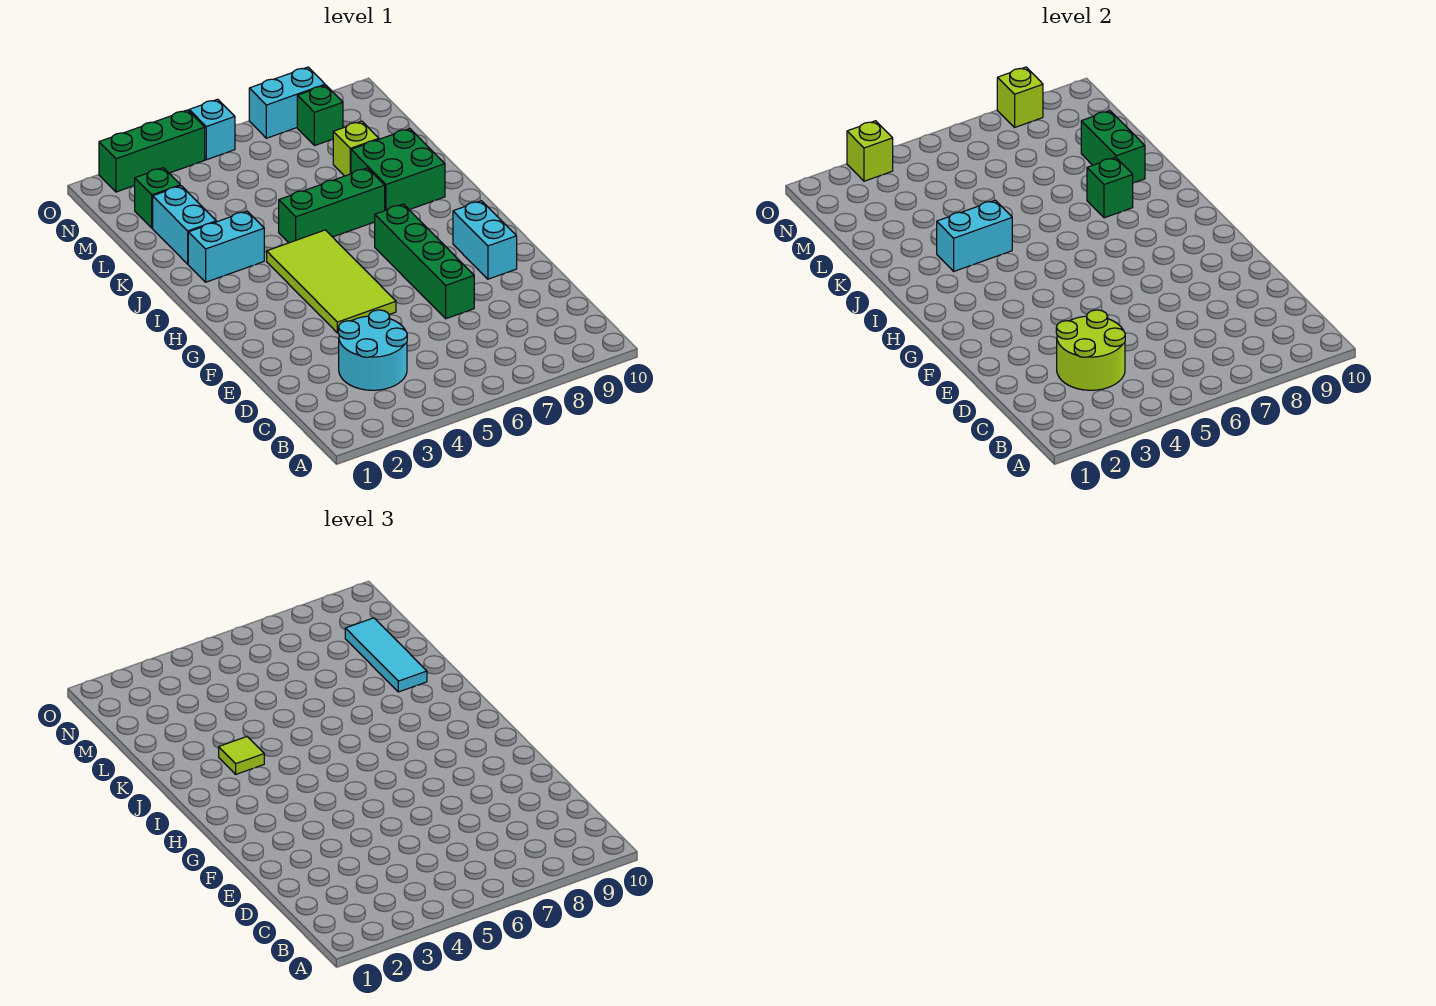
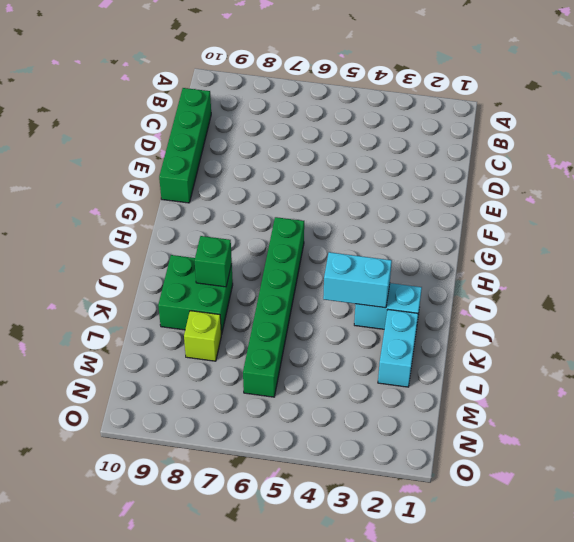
green 1x4 brick [159,88,211,203] -> green 1x4 brick moved to [375,204,474,319]
green 1x6 brick [243,217,304,397] -> green 1x3 brick [279,168,385,243]
none -> cyan 2x2 round brick [338,310,407,390]
none -> lime 2x4 tile [267,230,396,333]
none -> cyan 1x2 brick [453,201,517,279]

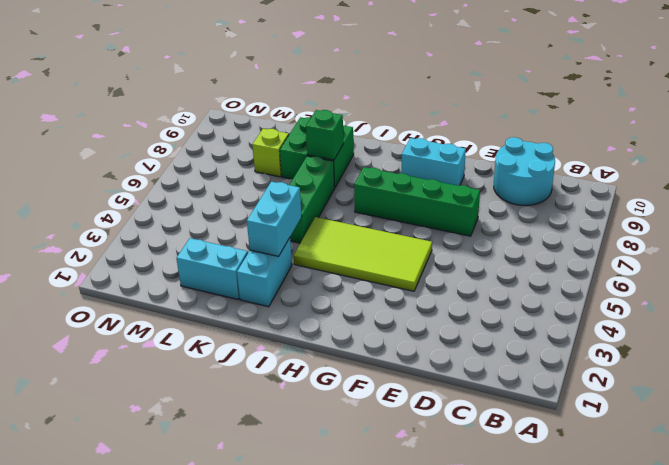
cyan 2x2 round brick [494,137,555,205] -> cyan 2x2 round brick moved to [338,310,407,390]
none -> green 1x1 brick [135,168,180,228]
none -> green 1x1 brick [297,85,343,146]
none -> green 1x3 brick [99,110,205,192]

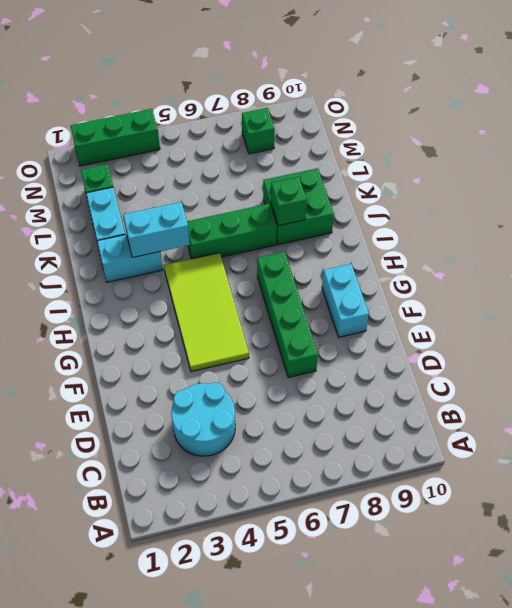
none -> lime 1x1 brick [333,121,379,176]
none -> cyan 1x1 brick [189,99,235,160]
none -> cyan 1x2 brick [249,67,325,138]

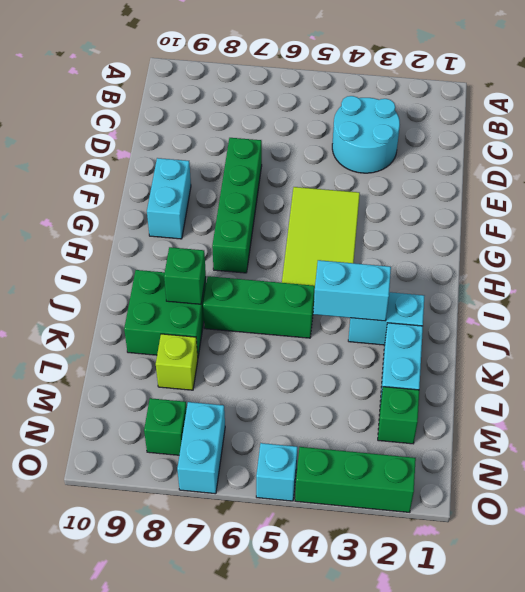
cyan 1x2 brick [177,402,225,494] -> cyan 1x2 brick turned to [249,67,325,138]
none -> lime 2x2 round brick [1056,310,1125,390]
none -> green 1x2 brick [1081,111,1145,183]
none -> lime 1x1 brick [847,121,893,181]

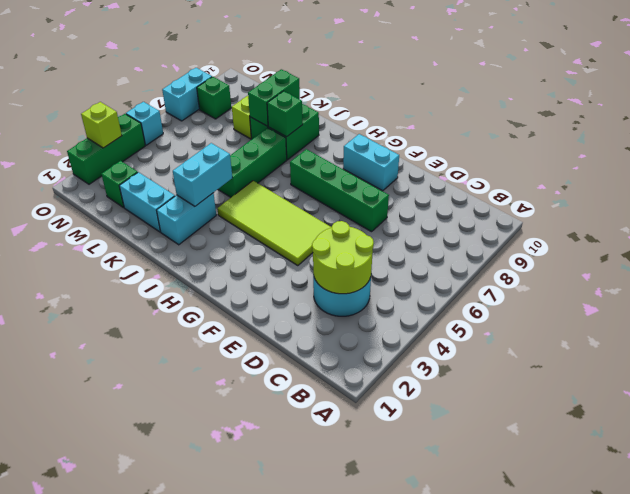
green 1x2 brick [248,69,300,126] -> green 1x2 brick turned to [1081,111,1145,183]
none -> lime 1x1 brick [997,67,1043,127]
none -> lime 1x1 tile [219,737,264,774]
none -> cyan 1x3 tile [345,618,427,692]

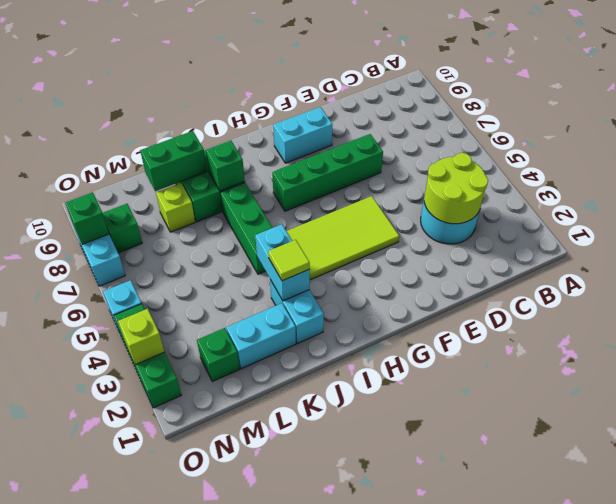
green 1x1 brick [65,192,109,244] -> lime 1x1 brick [997,67,1043,127]
none -> cyan 1x3 tile [345,618,427,692]

